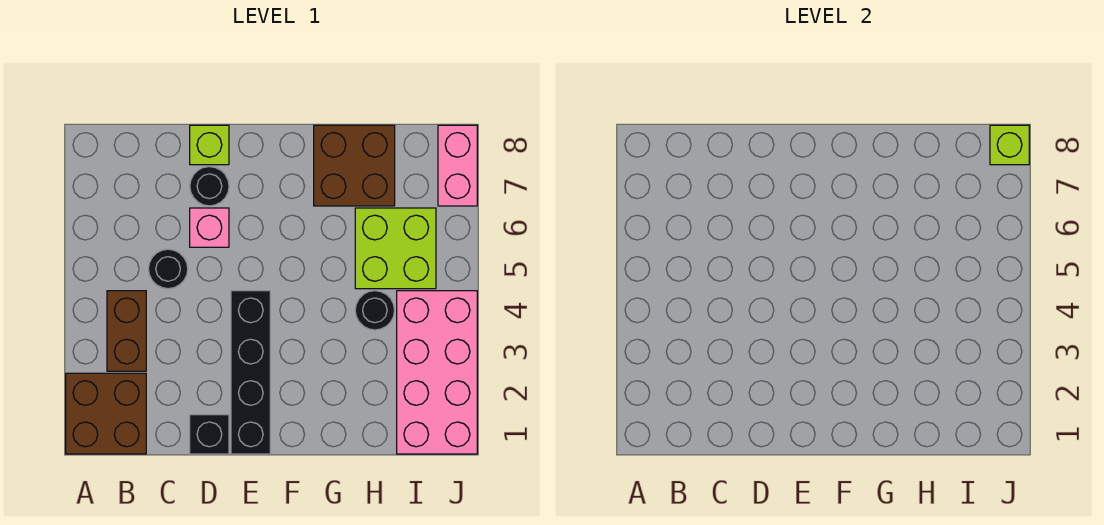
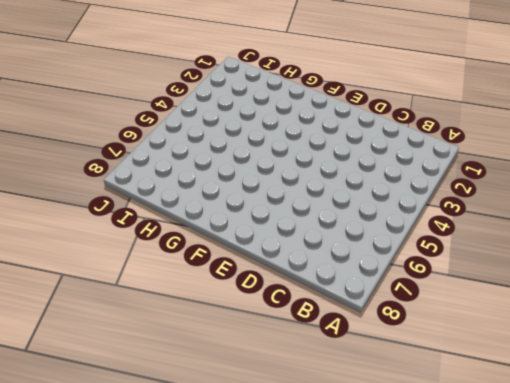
none -> brown 2x2 brick [66,373,146,454]
none -> brown 1x2 brick [107,291,146,371]
none -> black 1x1 round brick [148,249,188,289]

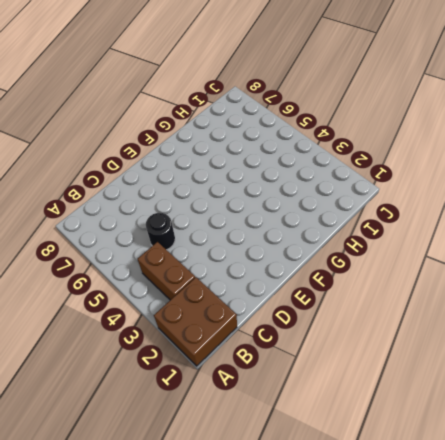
none -> black 1x1 brick [190,415,229,454]
none -> pink 1x1 brick [190,208,229,247]
none -> black 1x1 round brick [190,167,229,206]

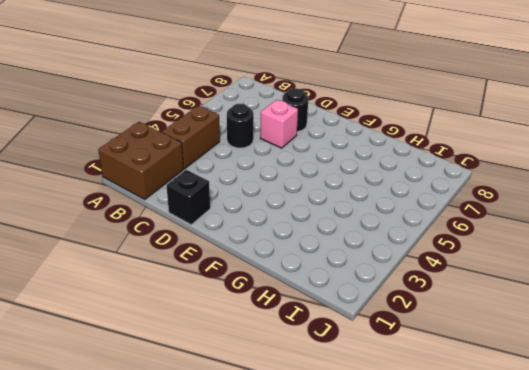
none -> lime 1x1 brick [190,125,229,165]
none -> black 1x4 brick [231,291,270,454]
none -> brown 2x2 brick [314,125,395,206]

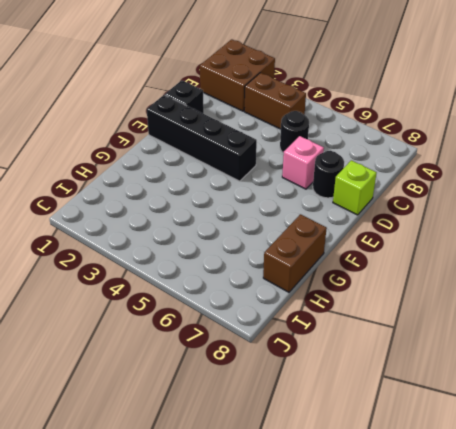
brown 1x2 brick [263,214,327,292] -> brown 2x2 brick [314,125,395,206]
none -> black 1x1 round brick [355,291,395,330]
none -> lime 2x2 brick [355,208,436,289]
none -> pink 2x4 brick [397,291,477,454]

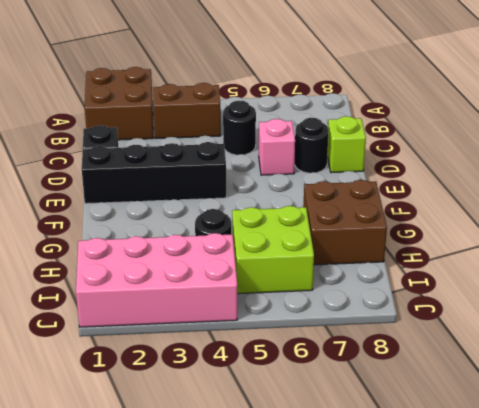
none -> pink 1x2 brick [438,125,477,206]
none -> lime 1x1 brick [990,125,1029,165]

